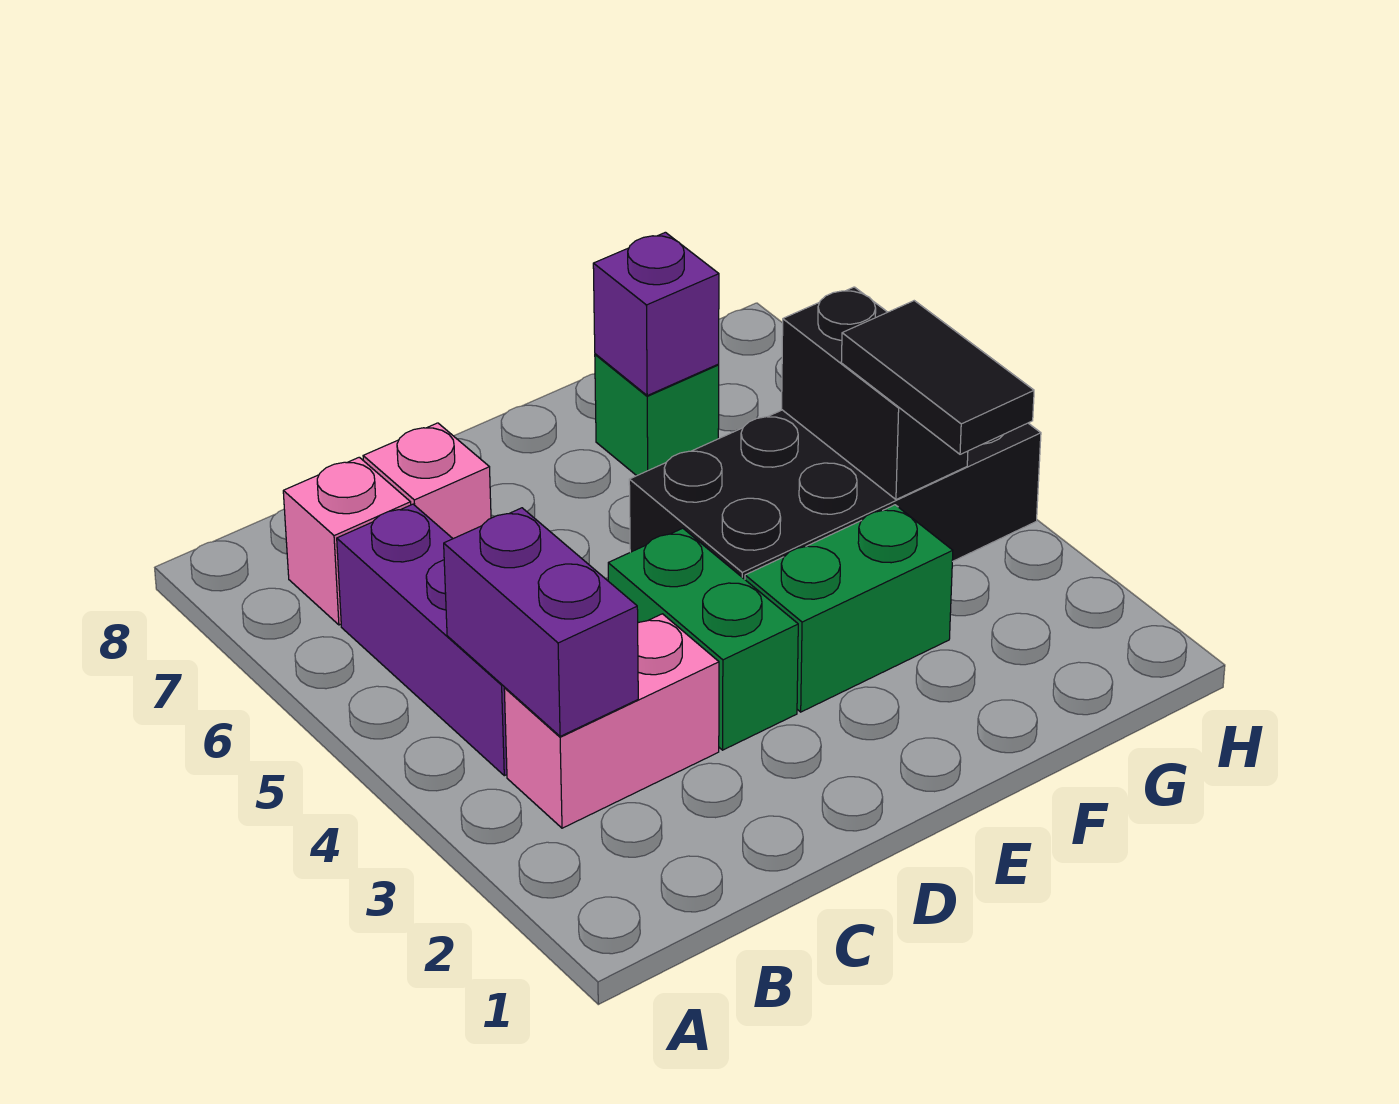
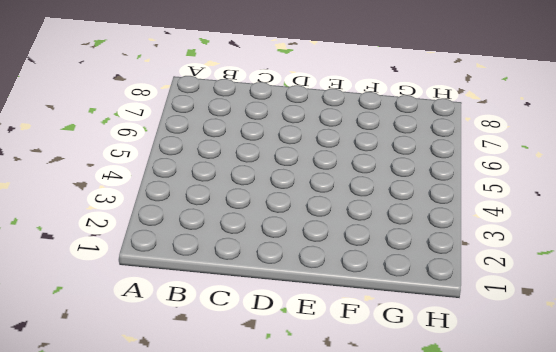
none -> pink 1x2 brick [504,614,719,828]
none -> purple 1x3 brick [337,504,507,776]
none -> pink 1x1 brick [283,457,411,625]

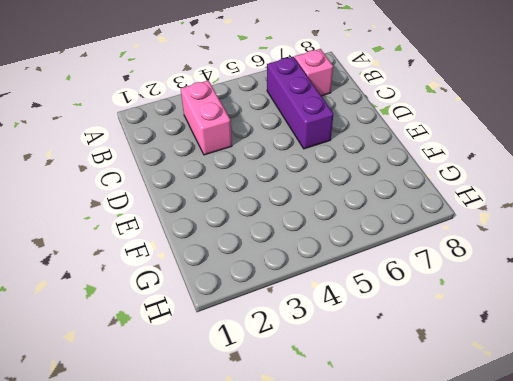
purple 1x3 brick [267,57,333,149] -> purple 1x3 brick turned to [337,504,507,776]
none -> pink 1x1 brick [363,423,491,539]
none -> green 1x2 brick [608,528,798,750]
none -> green 1x2 brick [745,505,953,712]

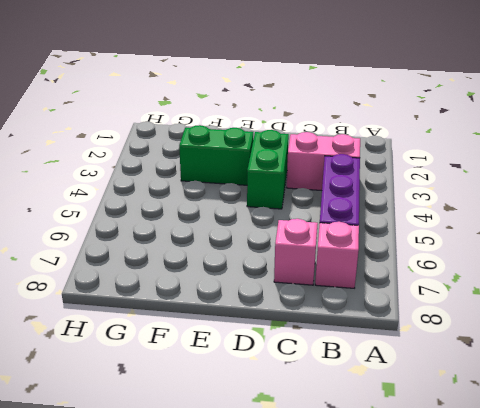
none -> black 2x4 brick [629,410,1041,579]
none -> green 1x1 brick [595,354,719,476]
none -> purple 1x2 brick [444,508,638,736]

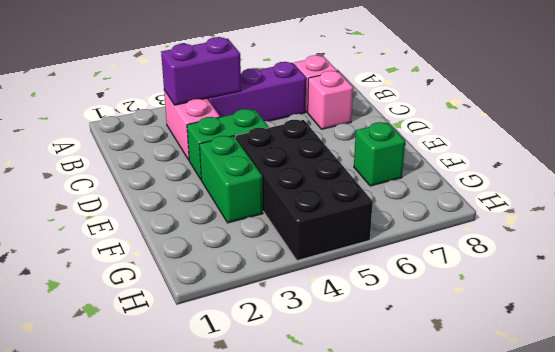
none -> purple 1x1 brick [593,232,719,395]
none -> black 1x2 brick [782,287,968,500]
none -> black 1x2 tile [841,301,1034,454]

